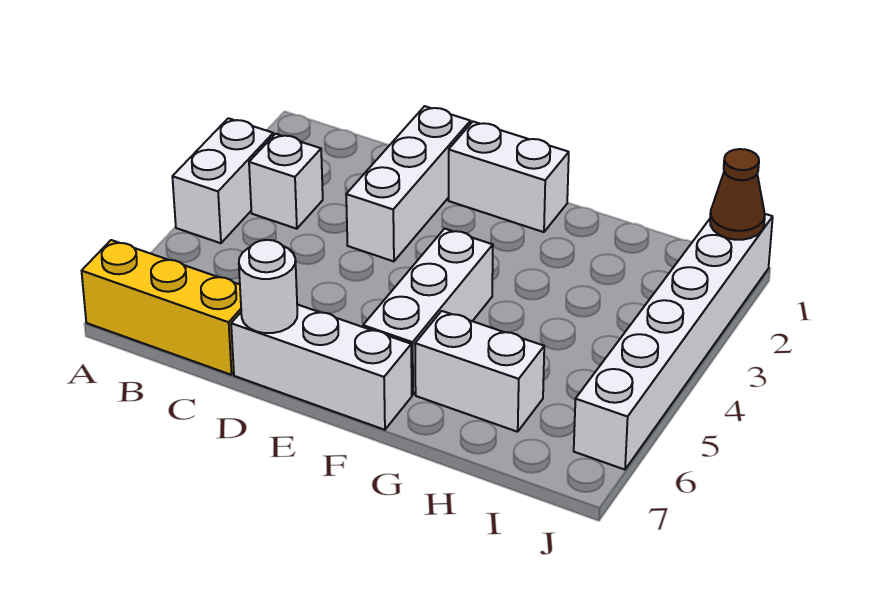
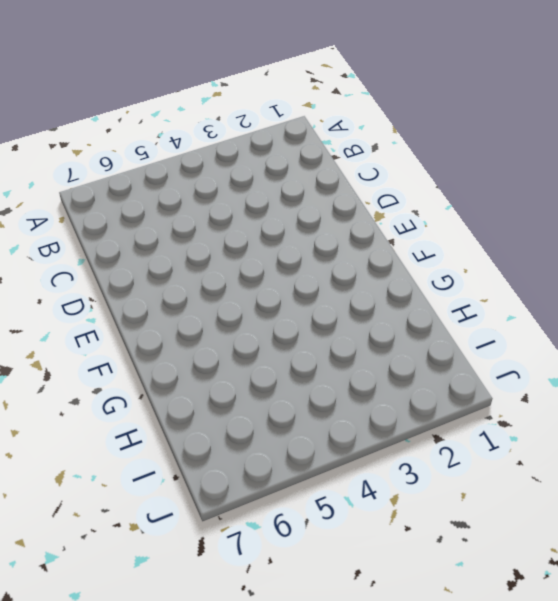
none -> white 1x2 brick [172,118,273,243]
none -> yellow 1x3 brick [82,240,241,375]

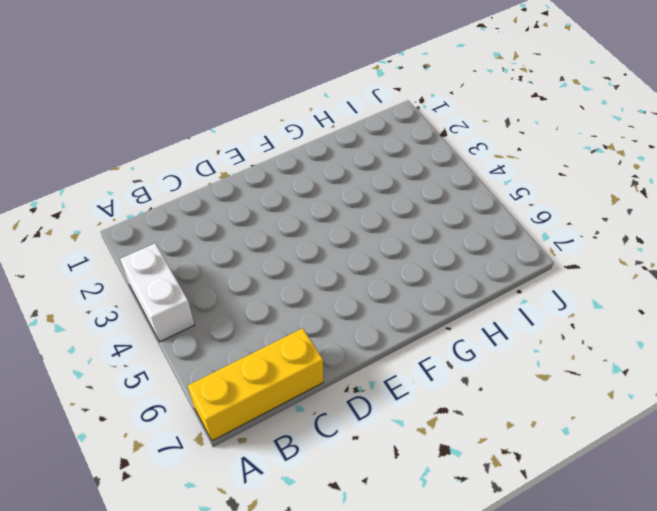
none -> white 1x1 brick [249,134,323,229]
none -> white 1x3 brick [346,106,471,261]

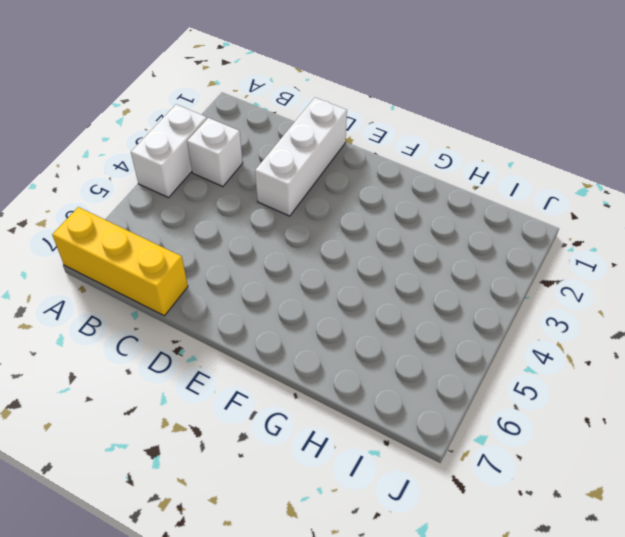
none -> white 1x3 brick [231,304,412,430]
none -> white 1x2 brick [448,122,569,232]

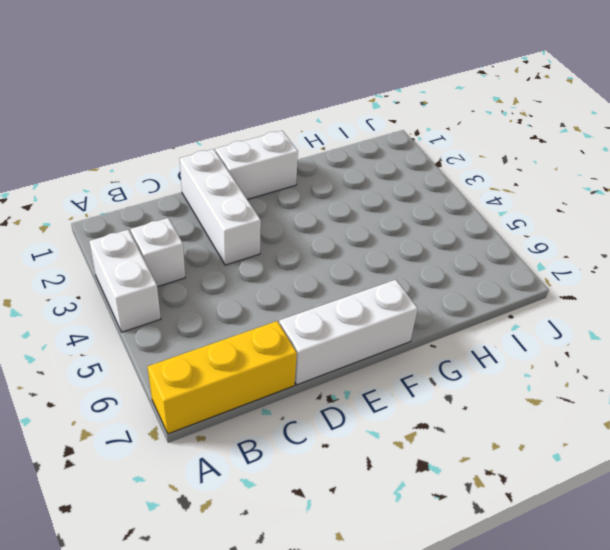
none -> white 1x3 brick [363,229,493,395]
none -> white 1x2 brick [415,311,544,432]

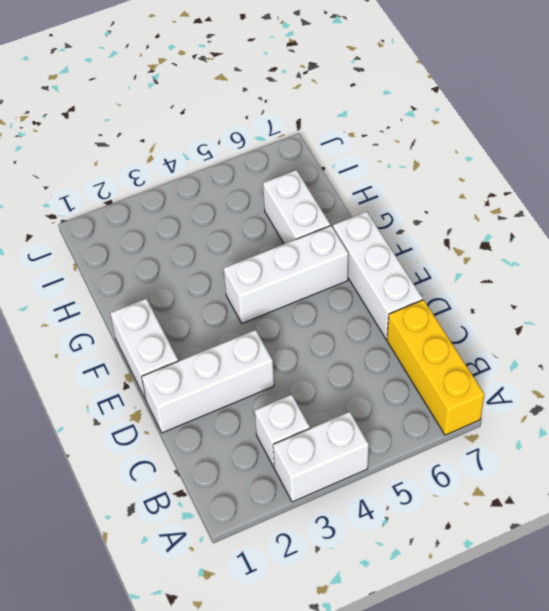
none -> white 1x6 brick [574,214,773,470]
none -> white 1x1 round brick [239,240,297,333]

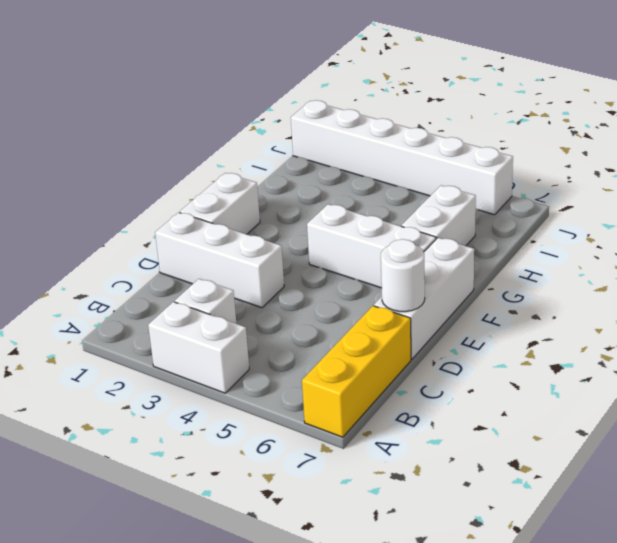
none -> brown 1x1 cone [710,149,765,240]

